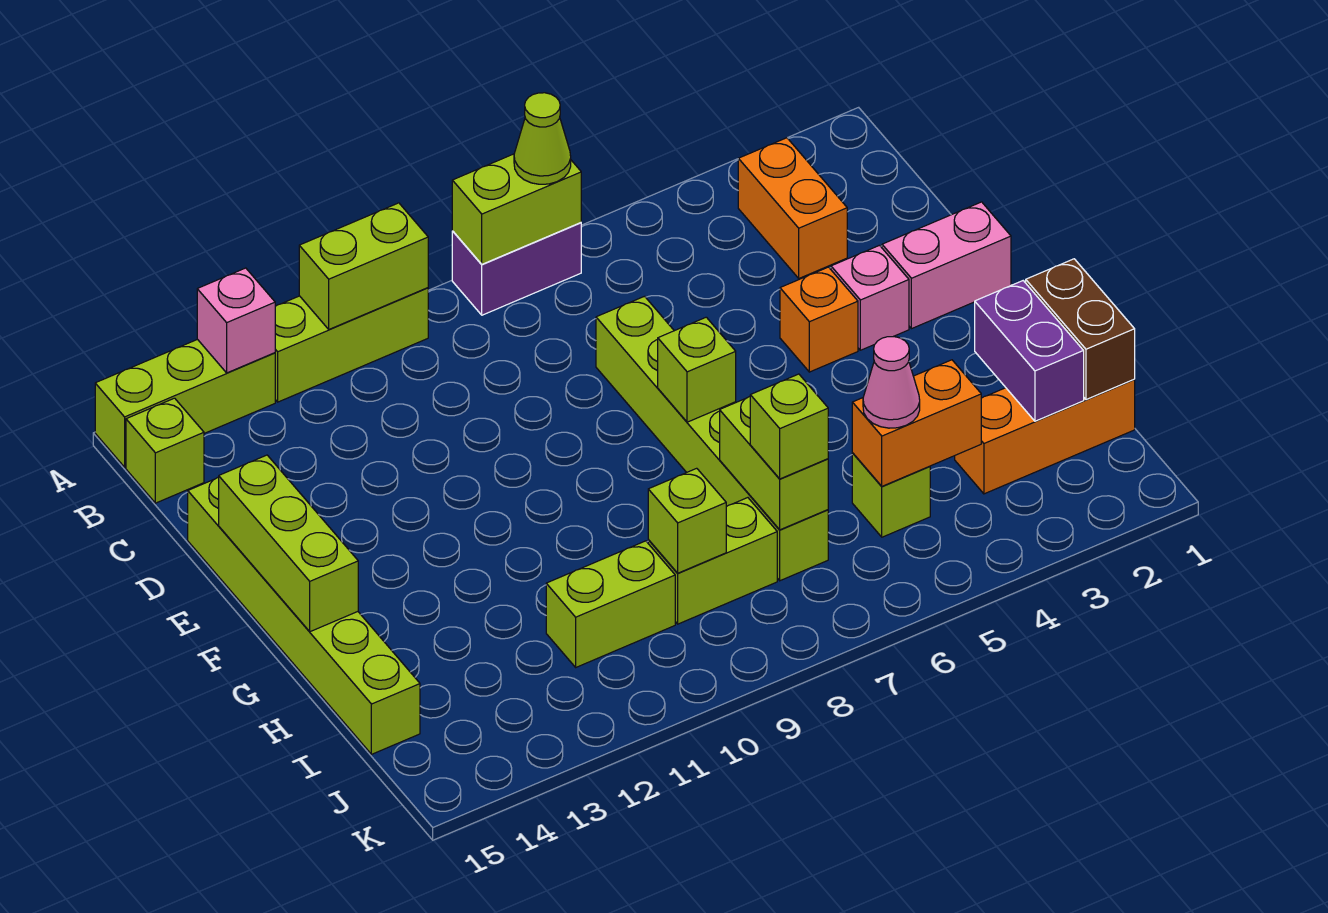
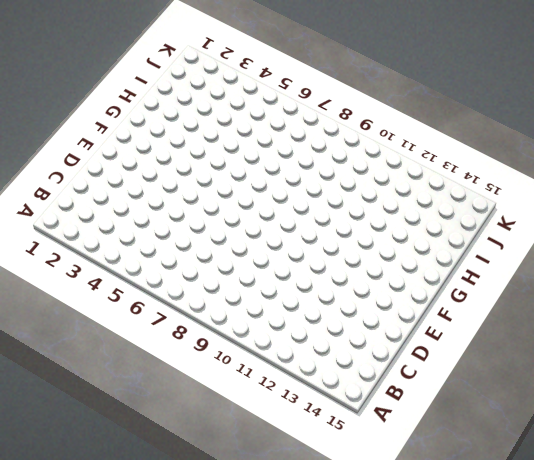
none -> purple 1x2 brick [452,223,581,315]
none -> lime 1x3 brick [275,288,428,402]
none -> lime 1x3 brick [95,339,275,467]

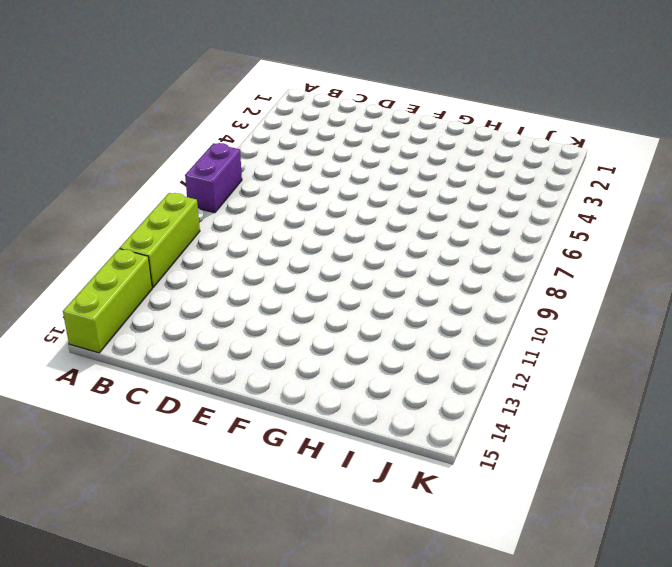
none -> orange 1x2 brick [738,138,847,278]
none -> lime 1x1 brick [126,398,204,503]
none -> lime 1x6 brick [596,296,828,581]

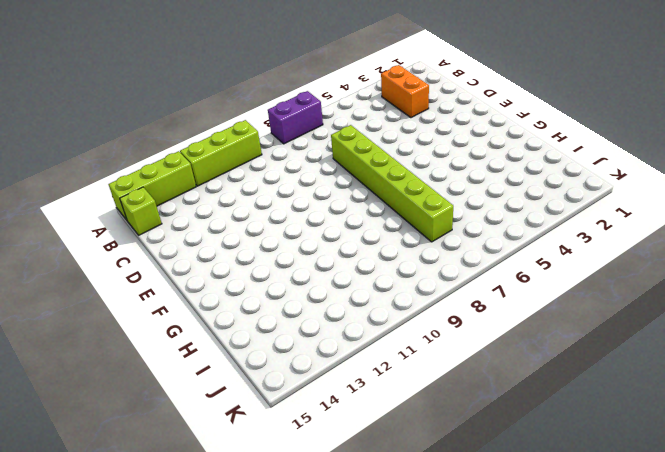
none -> lime 1x6 brick [188,477,420,754]
none -> pink 1x2 brick [882,202,1011,329]
none -> pink 1x1 brick [831,245,909,350]

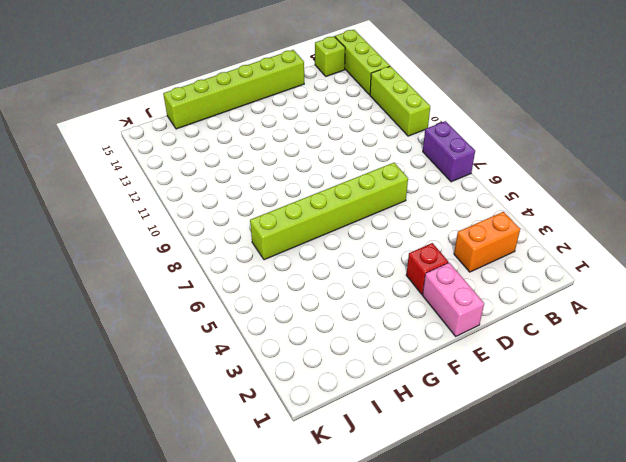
red 1x1 brick [406,243,448,294] -> pink 1x1 brick [831,245,909,350]
none -> orange 1x1 brick [780,267,858,372]
none -> orange 1x3 brick [955,380,1135,494]
none -> lime 1x1 brick [852,453,930,537]

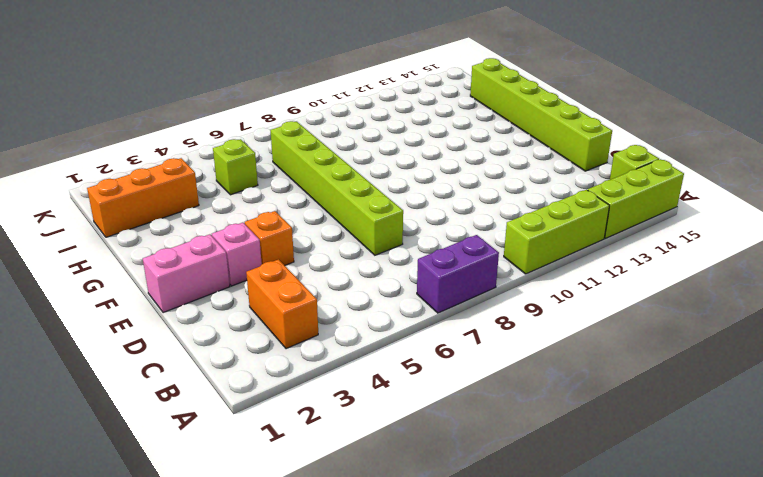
none -> lime 1x2 brick [648,498,777,624]
none -> lime 1x2 brick [546,541,675,667]
none -> lime 1x2 brick [452,154,581,264]

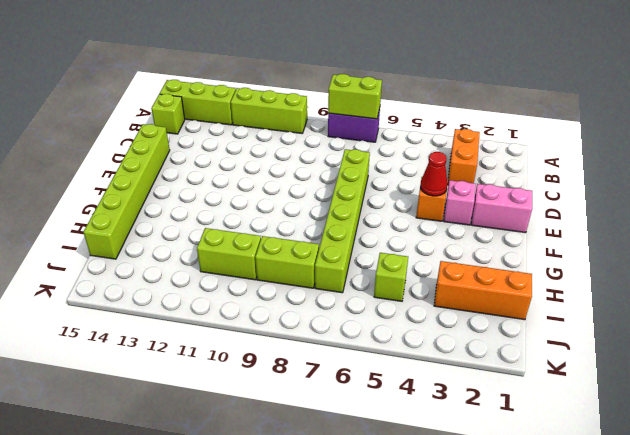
red 1x1 cone [420,152,448,196] -> none
none -> lime 1x2 brick [299,203,428,329]
none -> pink 1x1 brick [197,268,275,373]
none -> lime 1x3 brick [219,455,358,632]

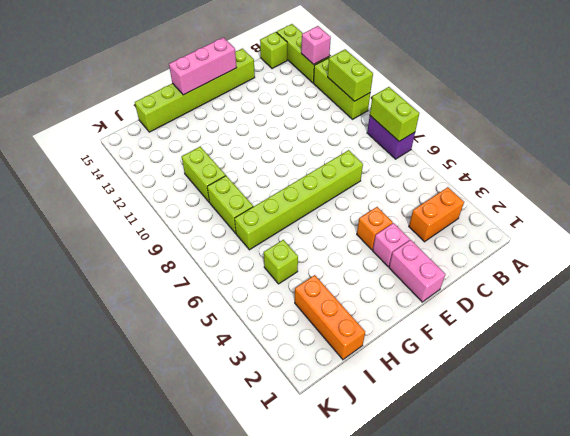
pink 1x3 brick [169,37,237,95] -> lime 1x3 brick [219,455,358,632]
none -> lime 1x1 brick [658,317,736,422]
none -> brown 1x2 brick [1026,259,1135,400]
none -> purple 1x2 brick [975,281,1084,421]

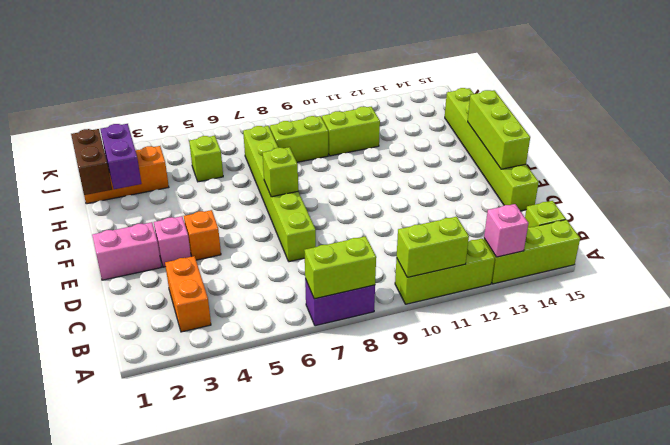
none -> lime 1x2 brick [720,397,828,530]
none -> orange 1x2 brick [852,360,981,486]
none -> lime 1x1 brick [648,468,726,573]

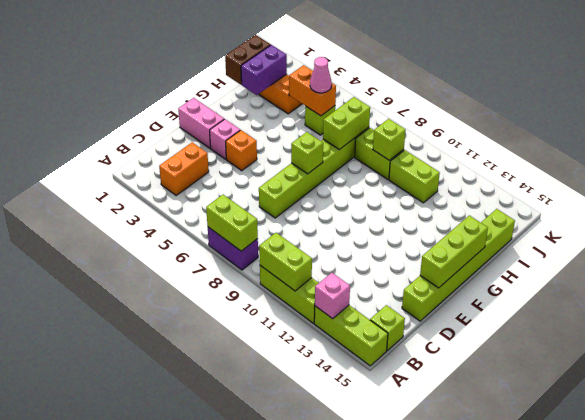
none -> lime 1x1 cone [514,93,571,184]
none -> lime 1x1 brick [750,374,828,479]

